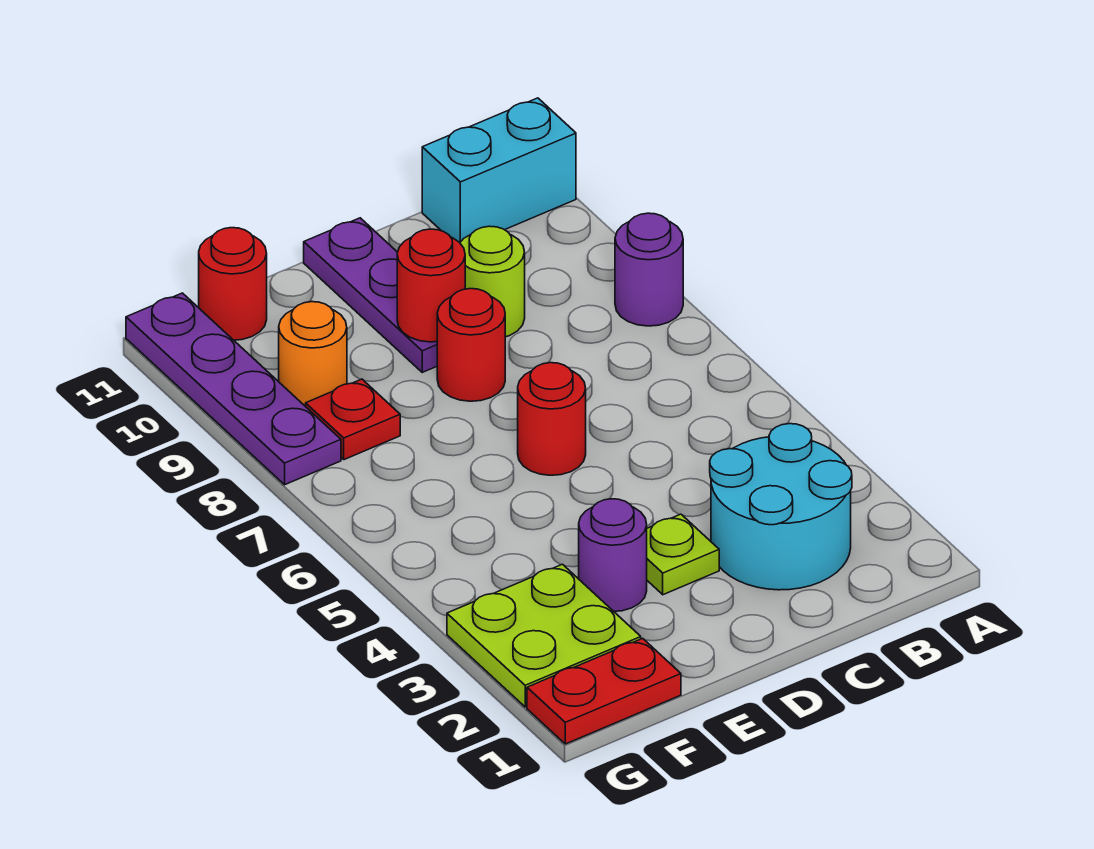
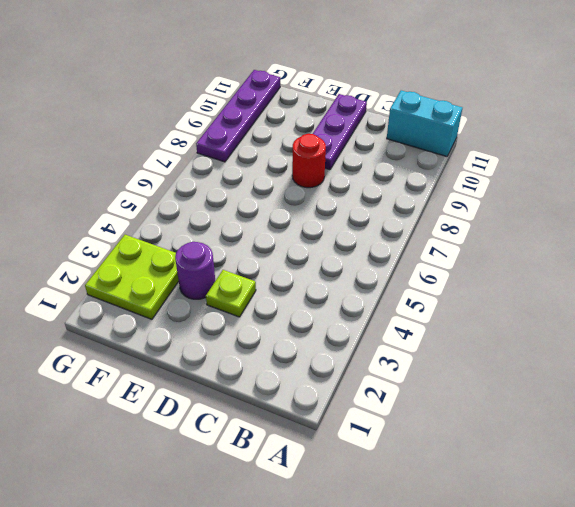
none -> purple 1x1 round brick [615,213,683,326]
none -> cyan 2x2 round brick [710,424,852,590]
none -> lime 1x1 round brick [460,226,525,337]

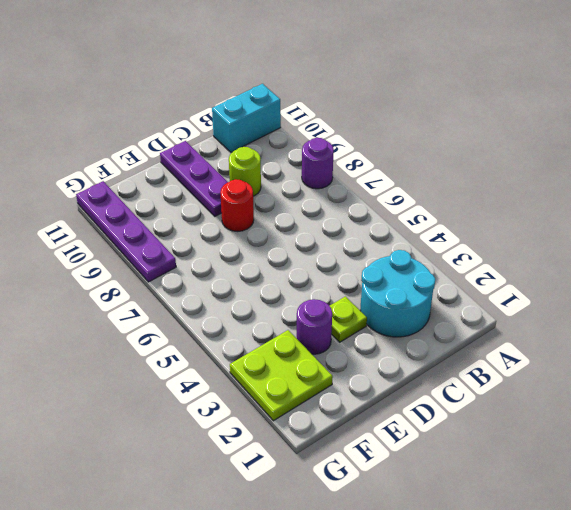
none -> red 1x1 round brick [518,363,586,475]
none -> red 1x2 plate [527,638,681,744]
none -> red 1x1 plate [306,379,400,460]

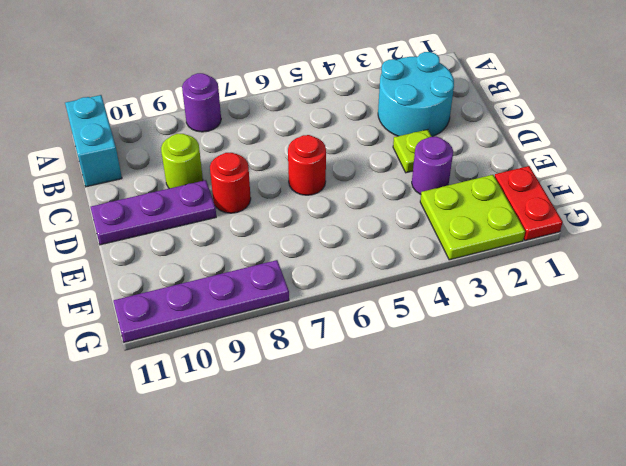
none -> red 1x1 plate [306,379,400,460]
none -> orange 1x1 round brick [279,302,347,407]
none -> red 1x1 round brick [199,228,267,340]

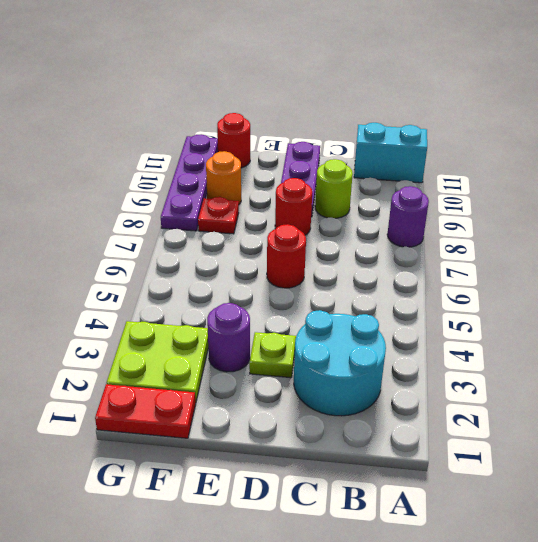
none -> red 1x1 round brick [397,229,465,342]

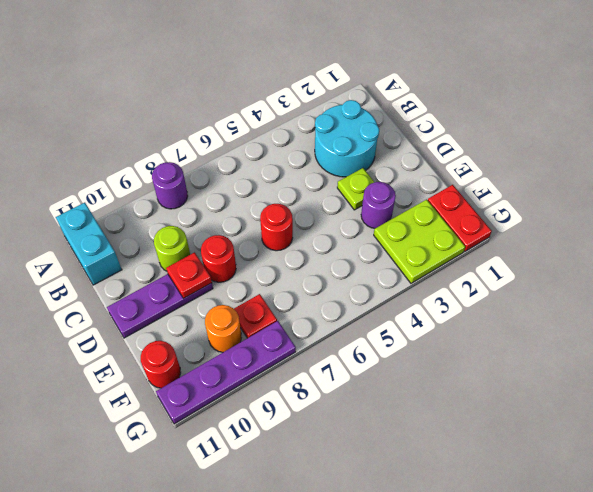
red 1x1 plate [166,252,212,299] -> red 1x1 round brick [397,229,465,342]

